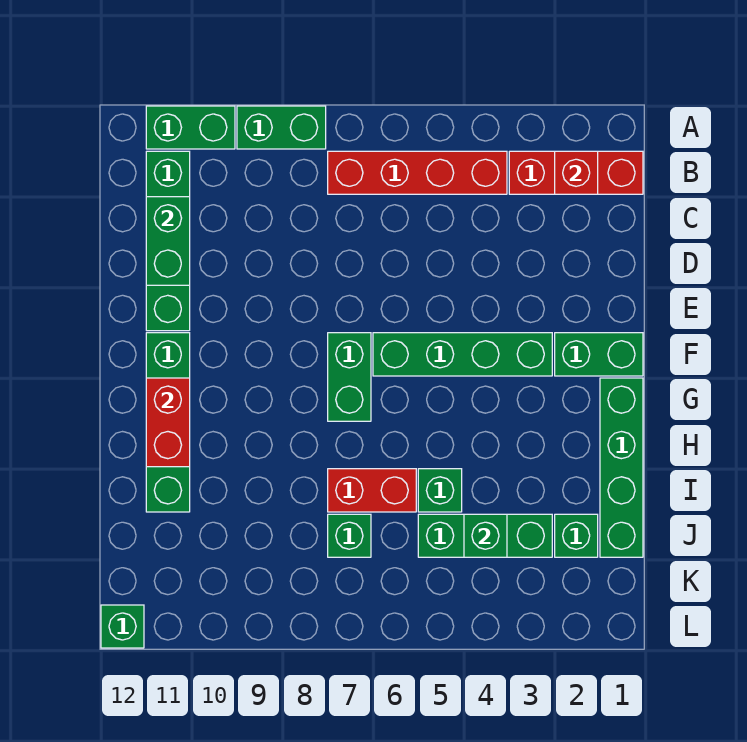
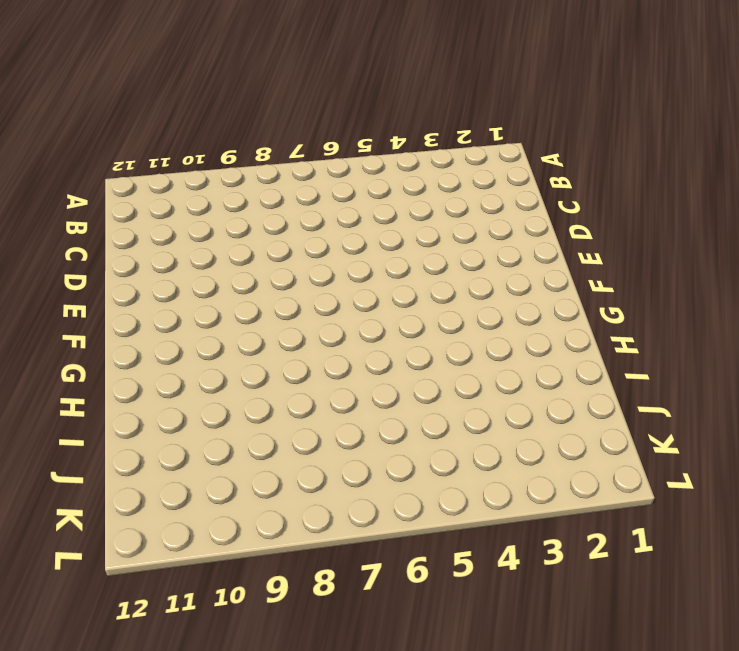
none -> green 1x2 brick [237,106,326,149]
none -> green 1x2 brick [146,106,235,149]
none -> red 1x3 brick [509,151,643,194]

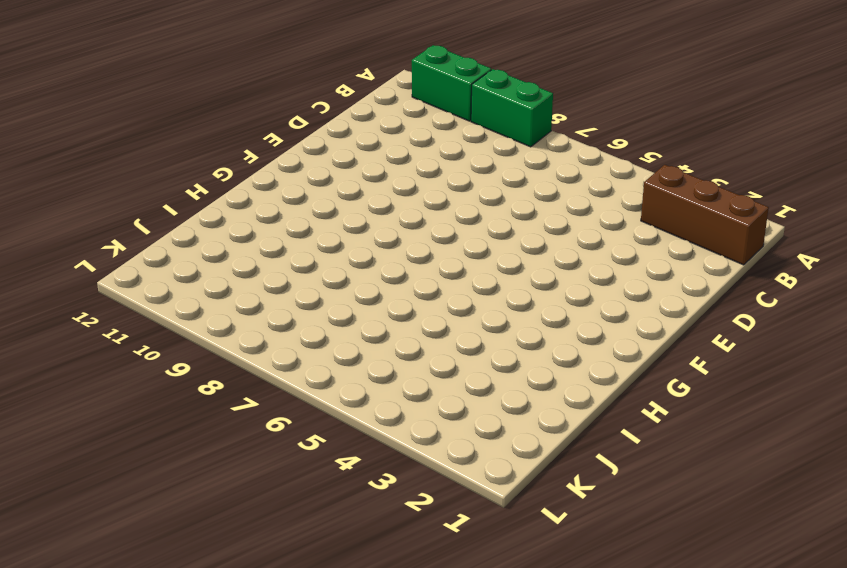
brown 1x3 brick [641,165,769,265] -> red 1x3 brick [509,151,643,194]
none -> red 1x4 brick [328,151,507,194]
none -> green 1x4 brick [146,151,190,331]
none -> green 1x2 brick [555,333,643,376]

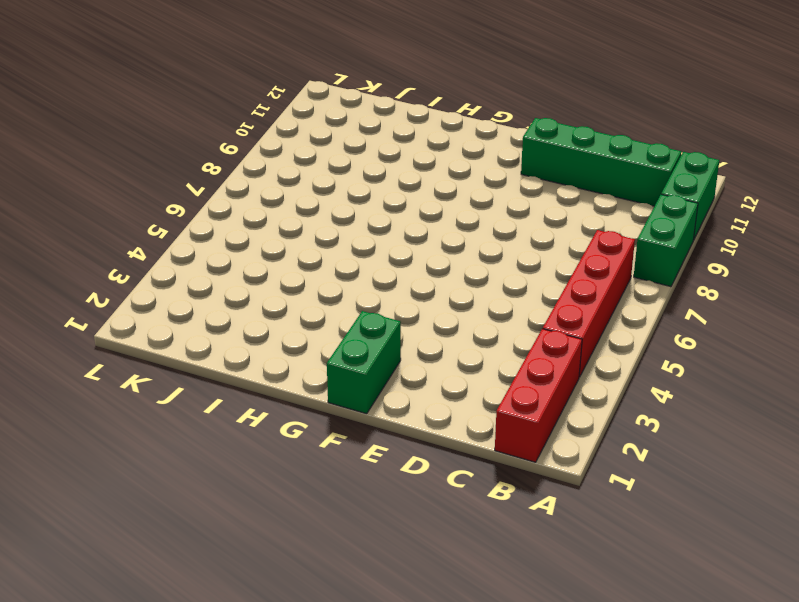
none -> green 1x4 brick [373,333,552,376]
none -> green 1x2 brick [328,333,371,421]
none -> green 1x4 brick [146,333,190,512]

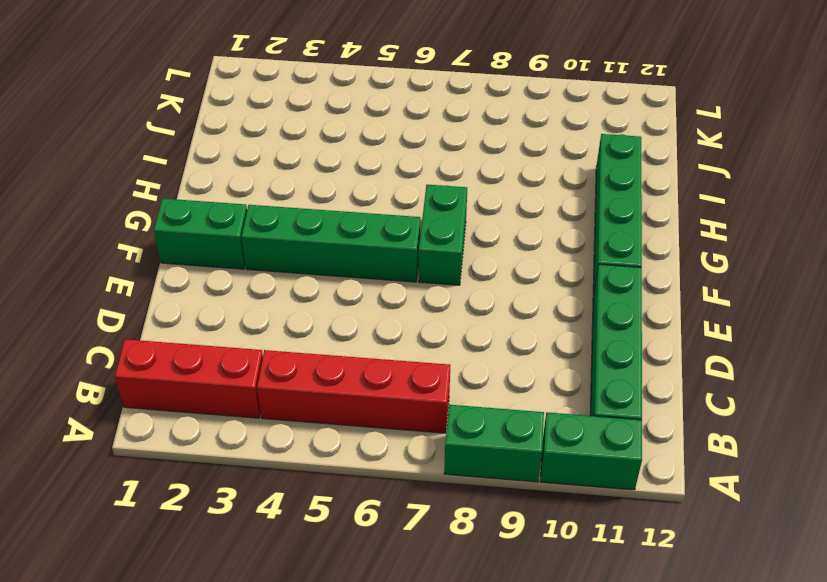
none -> green 1x4 brick [600,378,643,557]
none -> green 1x1 brick [418,469,462,512]
none -> red 1x2 brick [328,469,416,512]

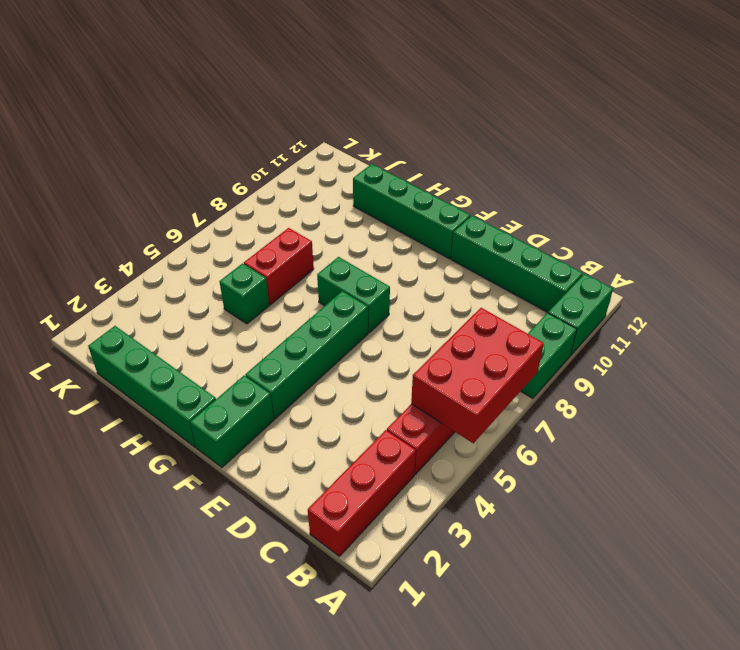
red 2x3 brick [411,308,544,443] -> none
none -> green 1x1 brick [555,514,598,557]
none -> green 1x3 brick [418,514,552,557]
none -> green 1x1 brick [328,514,371,557]

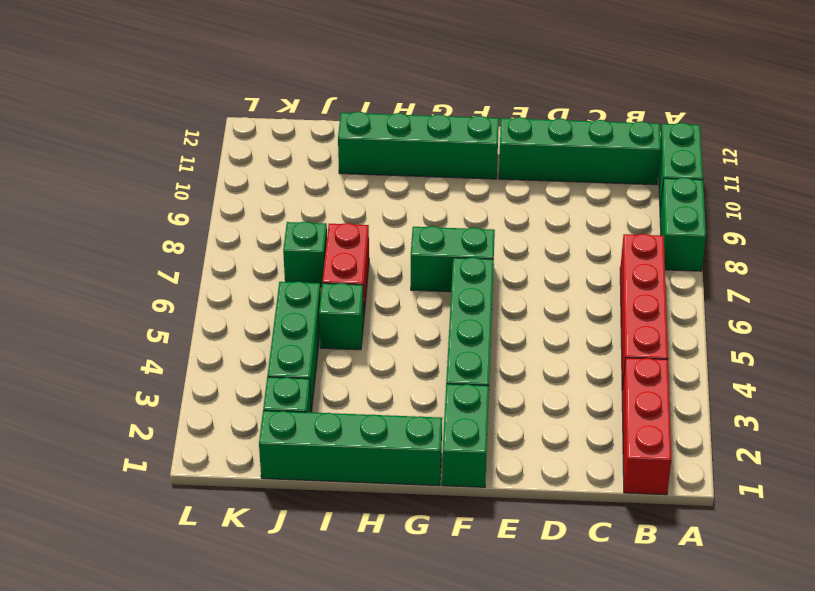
none -> green 1x1 brick [101,605,144,648]
none -> red 1x1 brick [555,151,598,194]
none -> green 1x2 brick [146,197,190,285]

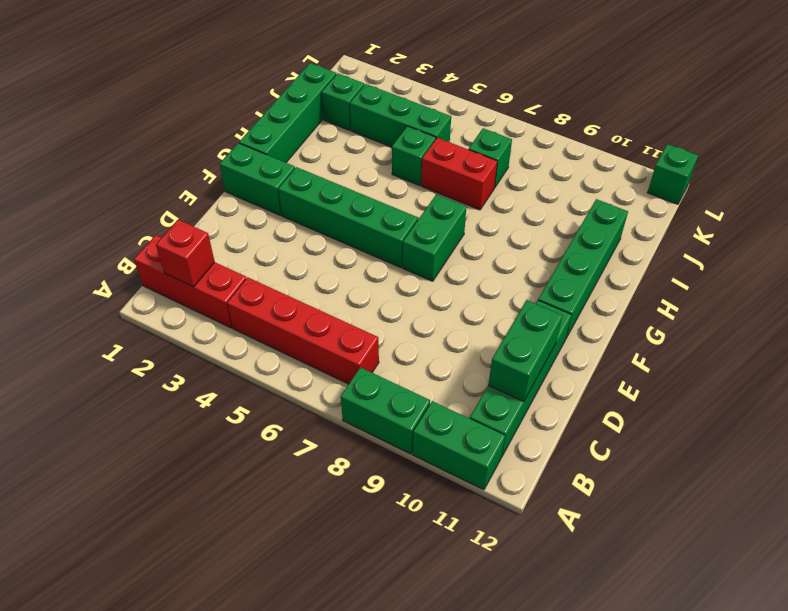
none -> red 1x2 brick [146,378,190,467]
none -> green 1x1 brick [464,514,507,557]

